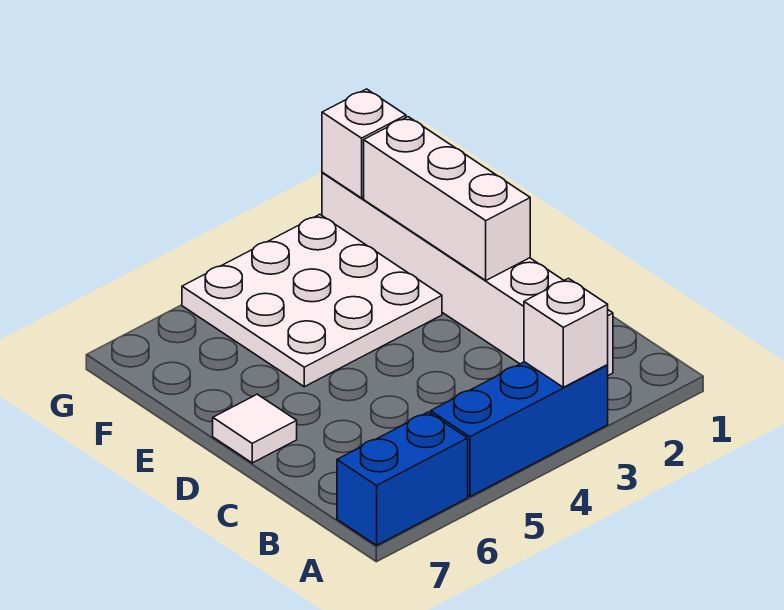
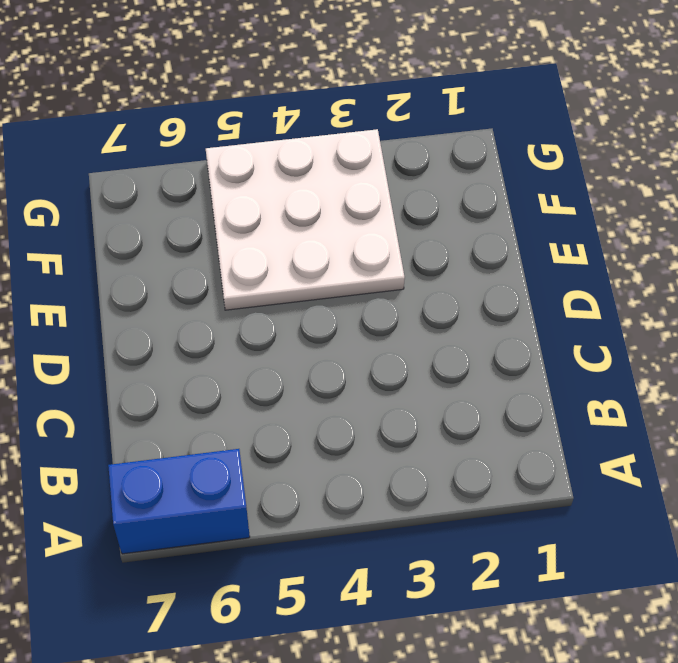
none -> blue 1x3 brick [431,362,608,497]
none -> white 1x6 brick [322,173,613,375]

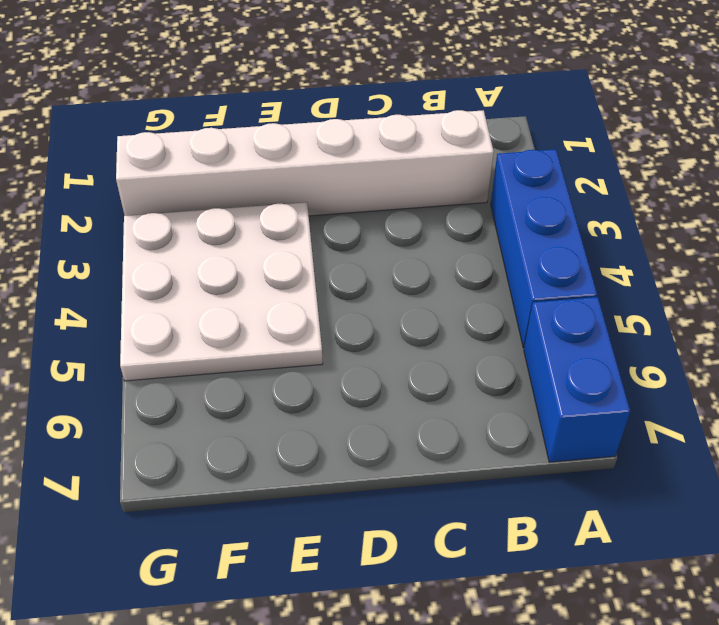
none -> white 1x1 tile [213,394,297,463]
none -> white 1x1 brick [524,278,608,387]

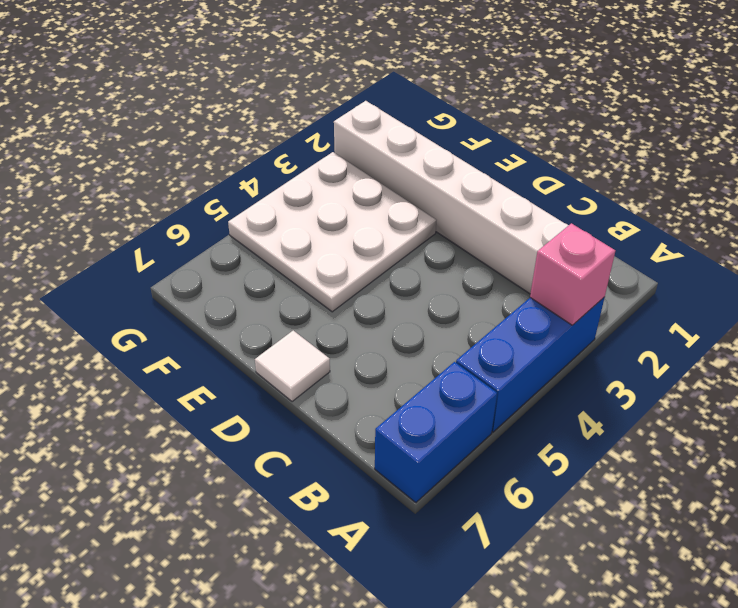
pink 1x1 brick [530,223,615,325] -> white 1x1 brick [524,278,608,387]
none -> white 1x3 brick [364,117,530,280]
none -> white 1x1 brick [322,89,406,198]

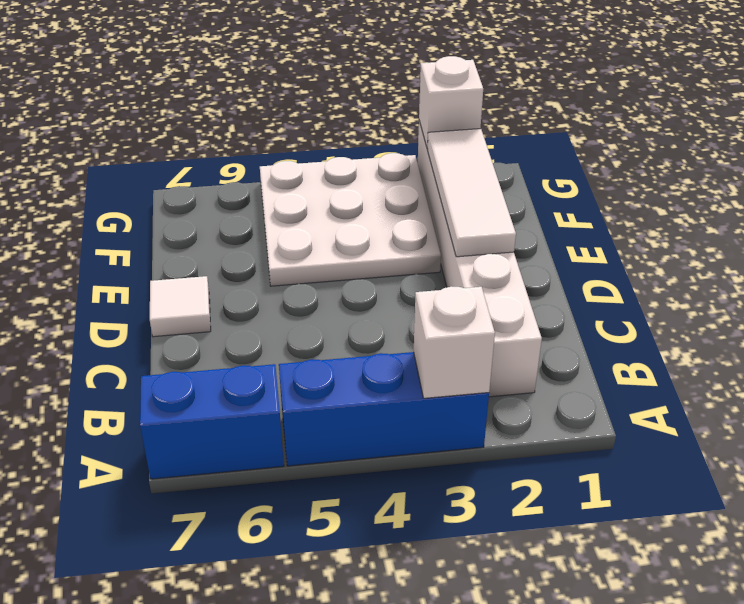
white 1x3 tile [427,129,516,257] -> white 1x3 brick [364,117,530,280]

